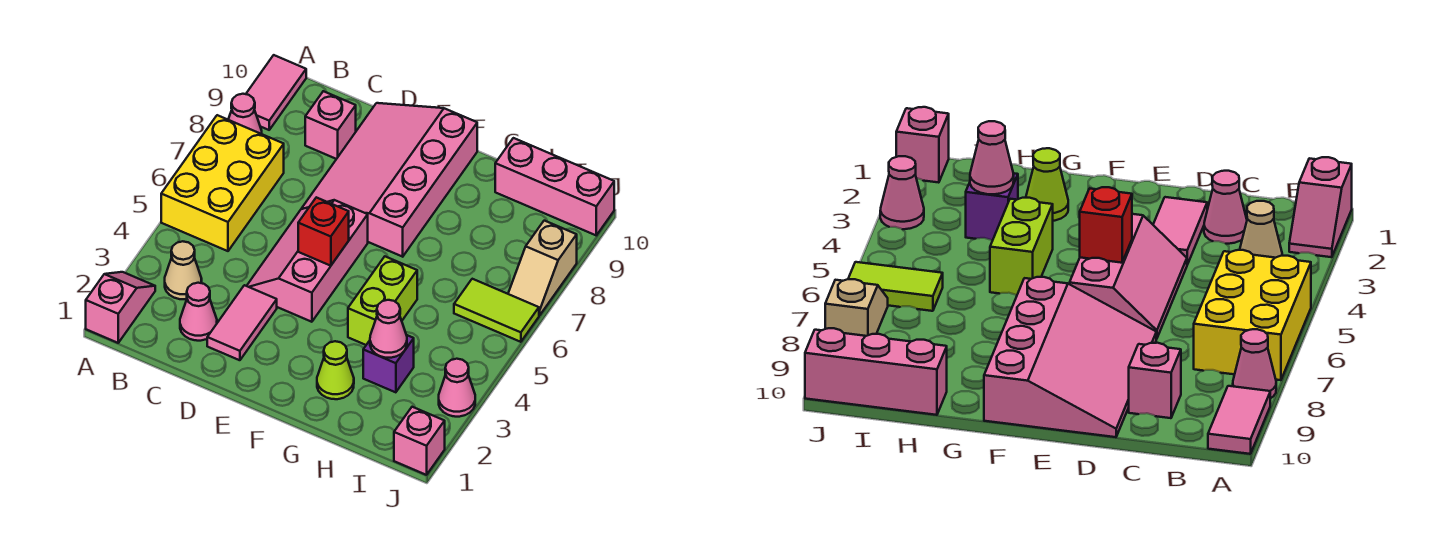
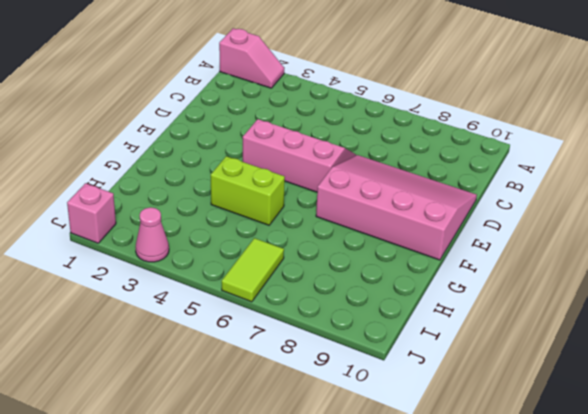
none -> yellow 2x3 brick [161,115,284,251]
none -> pink 1x1 cone [228,94,262,134]
none -> pink 1x2 tile [246,55,306,130]

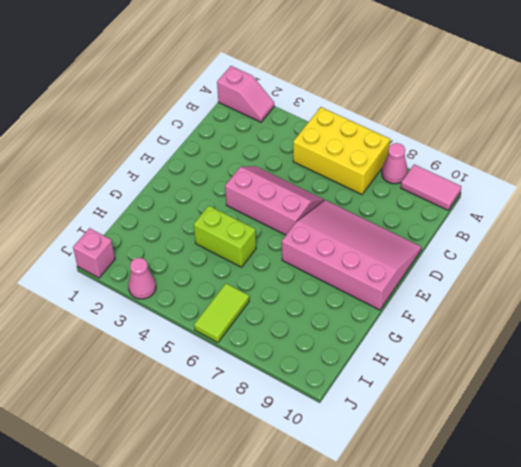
none -> tan 1x1 cone [165,241,202,299]
none -> pink 1x1 cone [180,283,217,341]
none -> pink 1x1 brick [305,91,356,159]

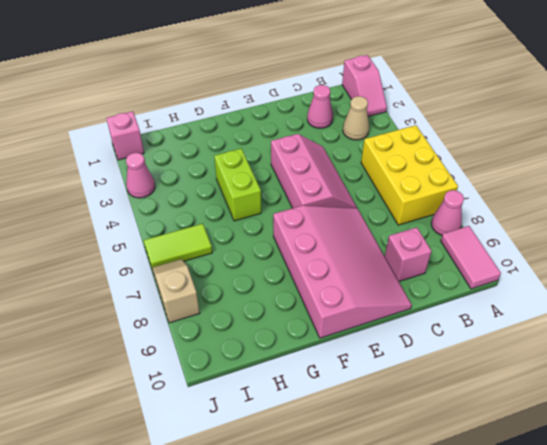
none -> pink 1x2 tile [207,285,277,360]
none -> lime 1x1 cone [317,341,354,399]
none -> purple 1x1 brick [363,335,414,392]

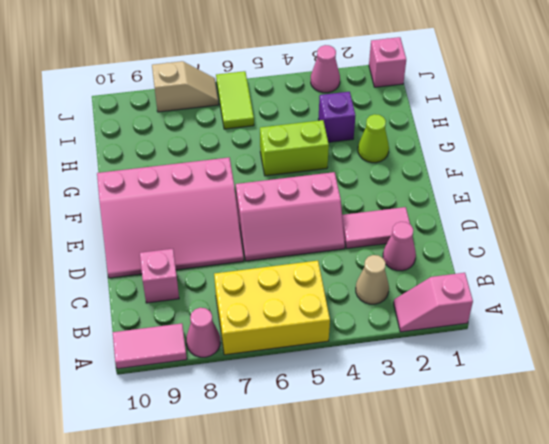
none -> pink 1x3 brick [495,138,614,235]
none -> red 1x1 brick [298,197,349,266]
none -> pink 1x1 cone [370,300,407,358]

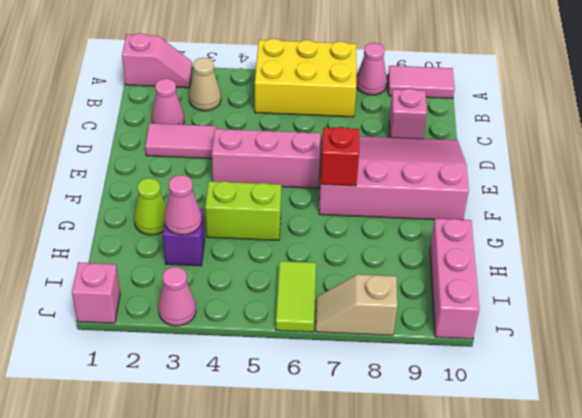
red 1x1 brick [321,127,359,186] -> red 1x1 brick moved to [298,197,349,266]

